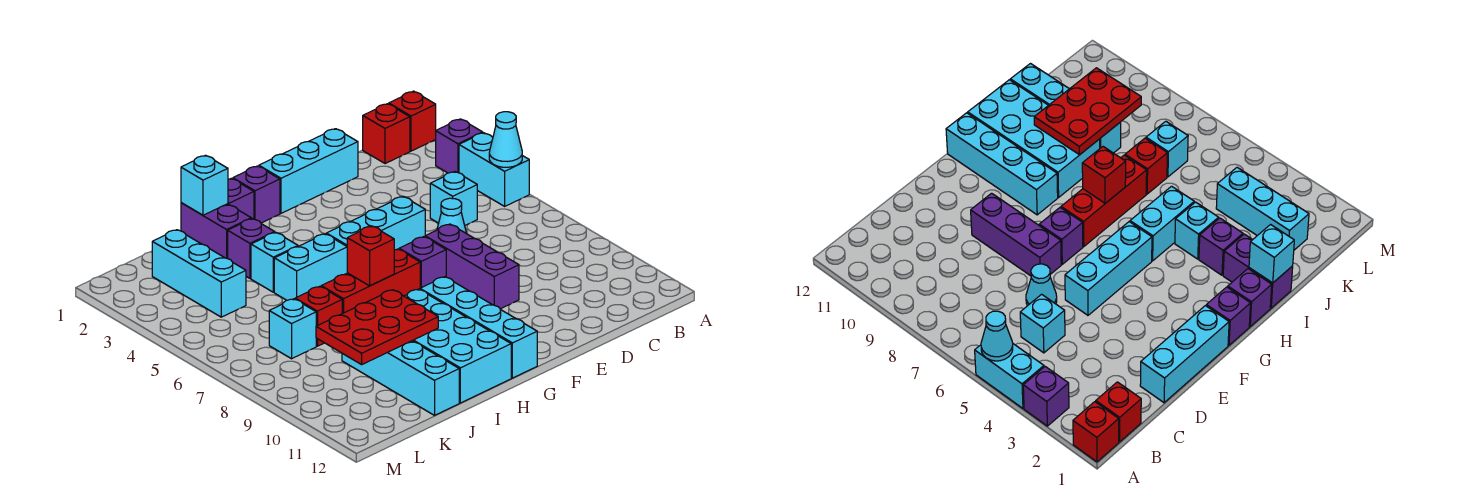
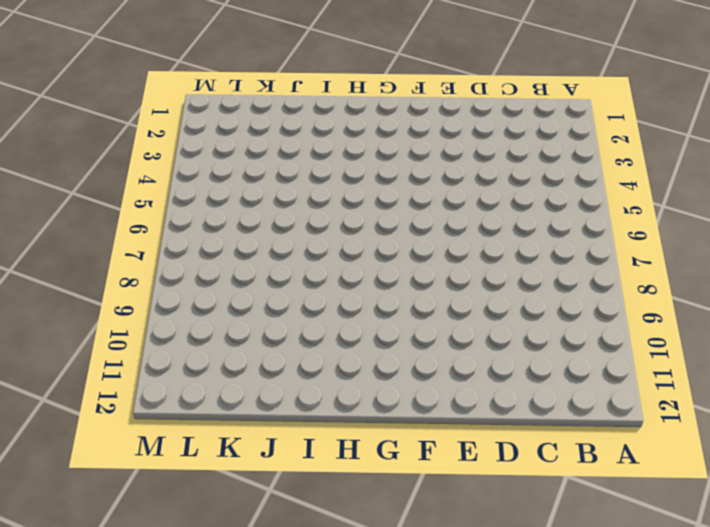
none -> red 1x1 brick [389,91,436,151]
none -> purple 1x1 brick [436,119,483,173]
none -> cyan 1x2 brick [459,133,529,206]

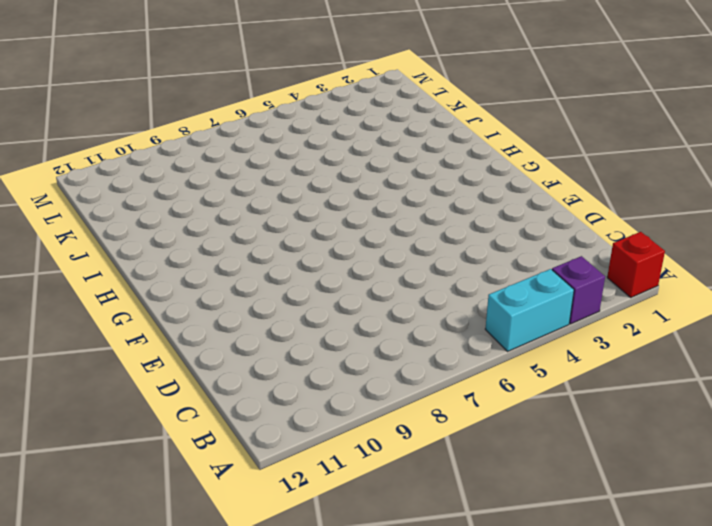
none -> red 1x1 brick [363,104,410,164]
none -> cyan 1x1 brick [430,172,477,225]
none -> cyan 1x3 brick [259,129,358,213]

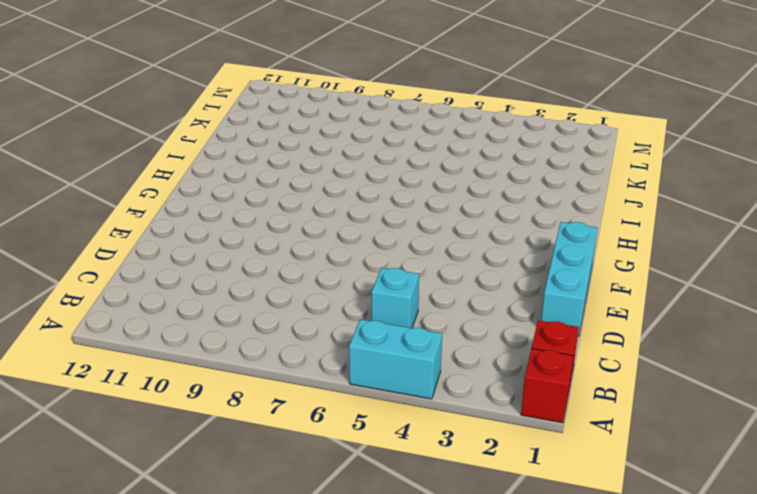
none -> purple 1x1 brick [436,119,483,173]
none -> cyan 1x1 cone [437,198,467,234]
none -> cyan 1x3 brick [326,196,425,250]

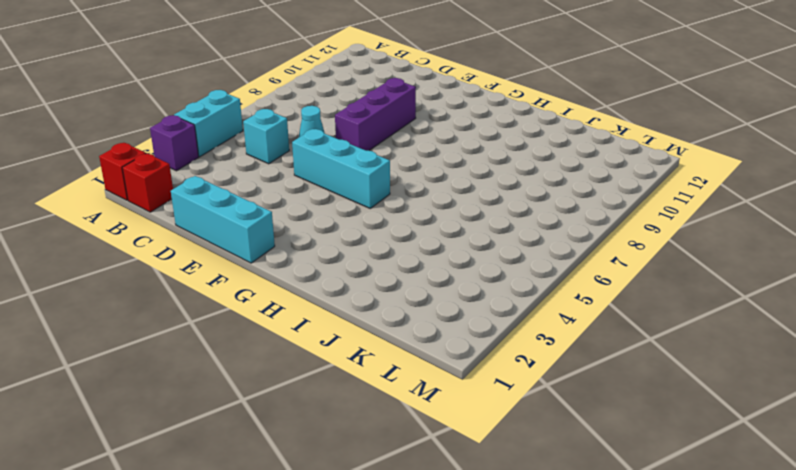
none -> purple 1x1 brick [399,237,446,288]
none -> purple 1x1 brick [233,166,280,223]
none -> red 1x3 brick [321,249,420,314]

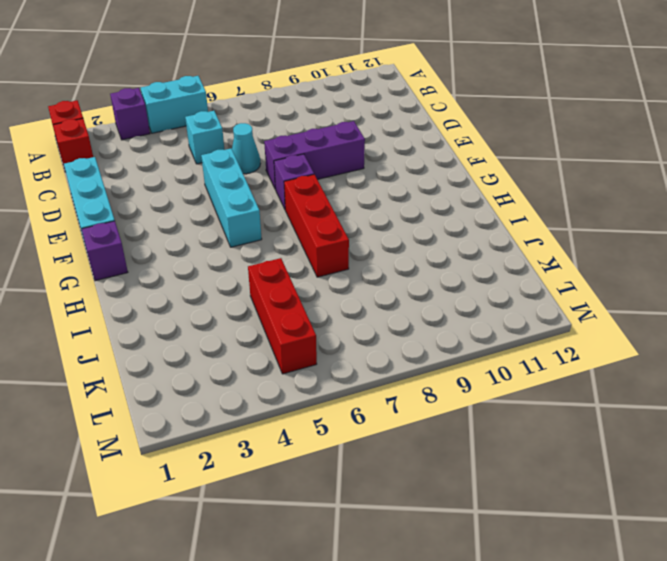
red 1x3 brick [248,258,317,374] -> none
none -> cyan 1x4 brick [420,277,537,378]
none -> purple 1x1 brick [228,178,254,219]
none -> cyan 1x2 brick [274,234,347,300]

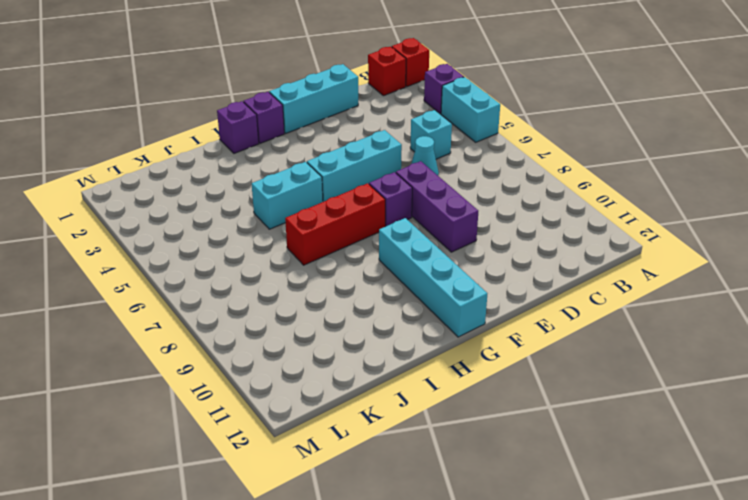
none -> cyan 2x4 brick [404,289,511,403]
none -> purple 1x2 brick [181,203,251,259]
none -> purple 1x1 brick [228,219,275,278]

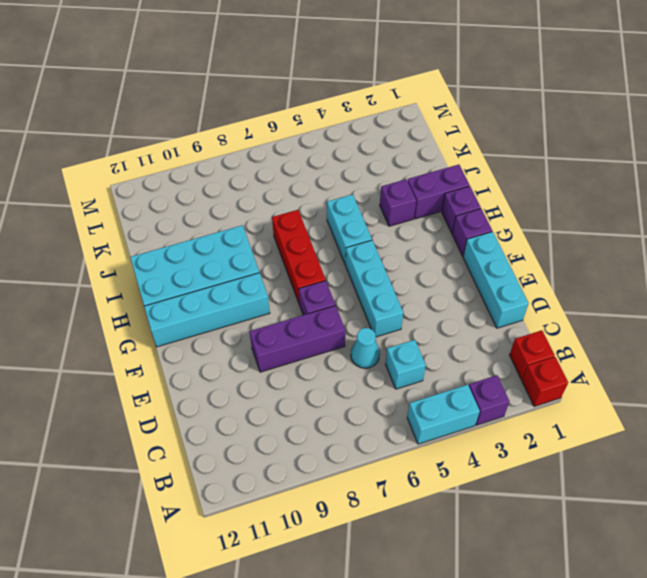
none -> cyan 1x1 brick [251,232,298,292]
none -> red 1x1 brick [295,286,342,346]
none -> cyan 1x4 brick [342,341,459,415]

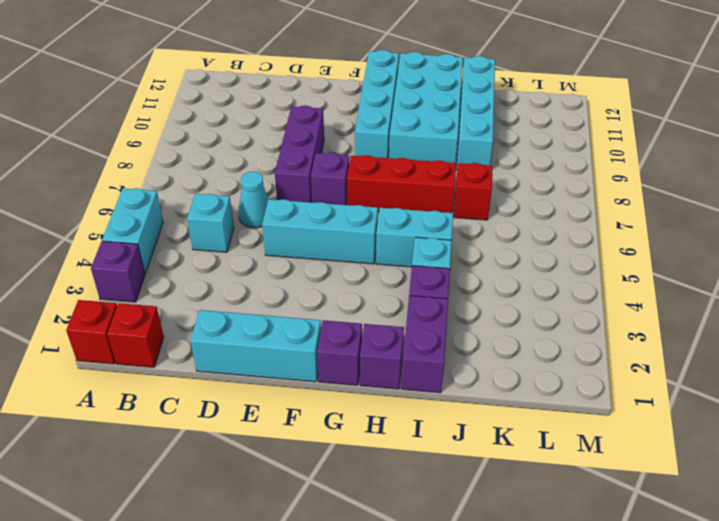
none -> cyan 1x3 brick [152,230,246,317]
none -> cyan 1x1 brick [269,299,316,359]
none -> cyan 1x1 cone [489,112,522,167]

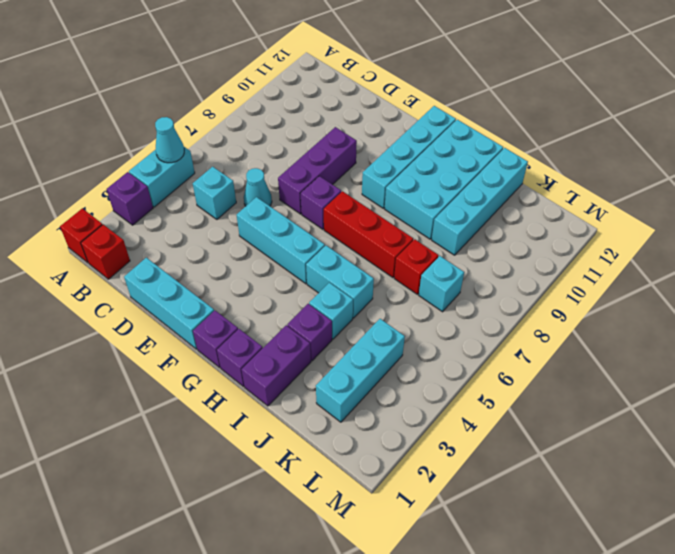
none -> red 1x1 brick [347,226,394,286]
none -> cyan 1x1 brick [181,155,228,215]
none -> red 2x3 plate [316,290,438,365]

